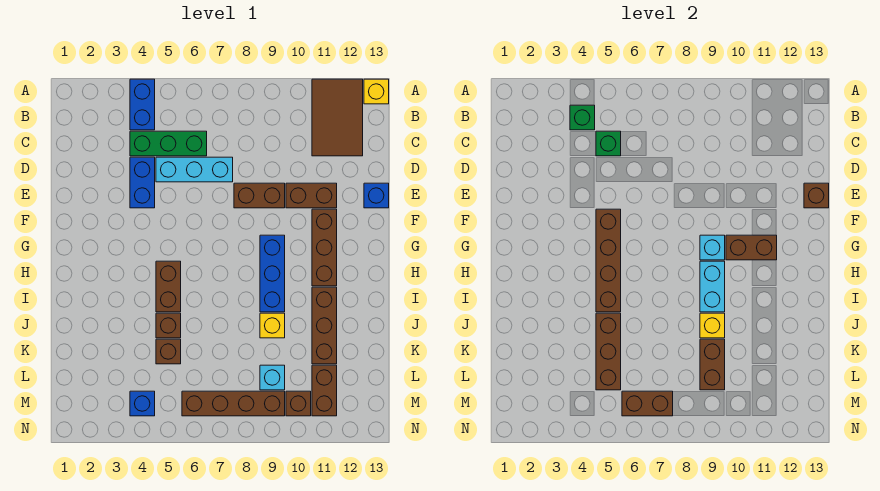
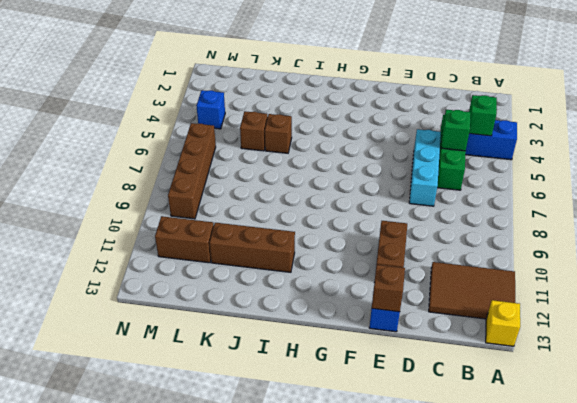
none -> blue 1x2 brick [130,157,155,208]
none -> brown 1x2 brick [234,183,285,208]
none -> brown 1x3 brick [312,209,337,286]
none -> blue 1x3 brick [260,235,285,312]

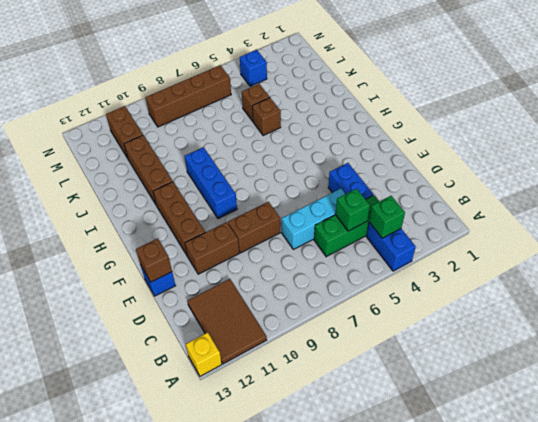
none -> brown 1x2 brick [156,261,181,312]
none -> yellow 1x1 brick [260,313,285,338]
none -> cyan 1x1 brick [260,365,285,390]
none -> brown 1x1 brick [286,391,311,416]

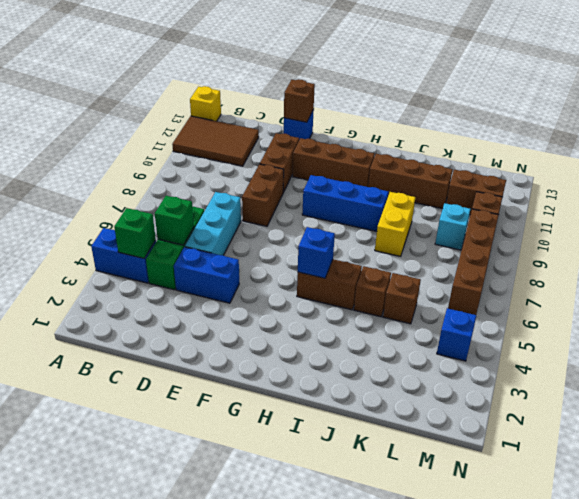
blue 1x1 brick [298,227,335,278] -> brown 1x4 brick [596,209,621,312]
yellow 1x2 brick [375,192,415,256] -> yellow 1x1 brick [260,313,285,338]
none -> cyan 1x1 brick [700,235,725,260]
none -> brown 1x2 brick [726,235,777,260]
none -> cyan 1x2 brick [700,261,725,312]
none -> brown 1x3 brick [596,313,621,390]

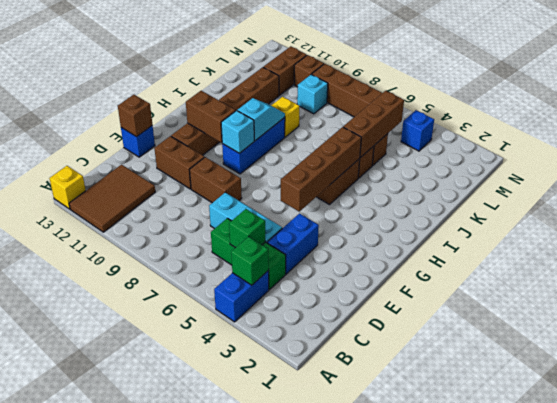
cyan 1x2 slope [237,98,285,141] -> cyan 1x2 brick [700,261,725,312]
none -> yellow 1x1 brick [700,313,725,338]
none -> brown 1x2 brick [700,339,725,390]
none -> brown 1x2 brick [622,391,673,416]

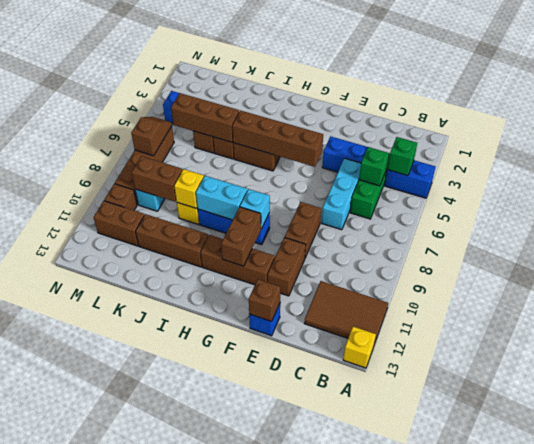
brown 1x2 slope [131,117,172,156] -> brown 1x2 brick [622,391,673,416]

